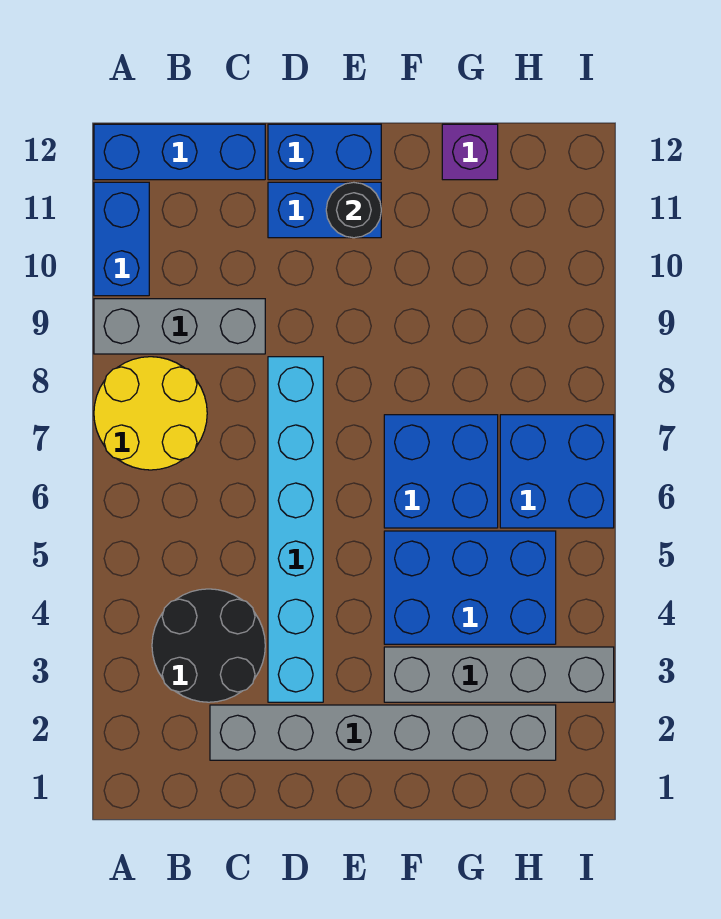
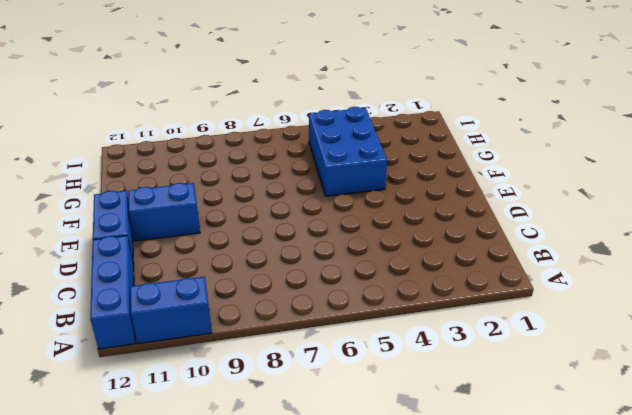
blue 1x2 brick [128,183,200,241] -> blue 1x2 brick turned to [268,182,381,238]
none -> yellow 2x2 round brick [94,357,207,470]
none -> grey 1x3 brick [94,299,265,354]
none -> black 2x2 round brick [152,589,265,702]

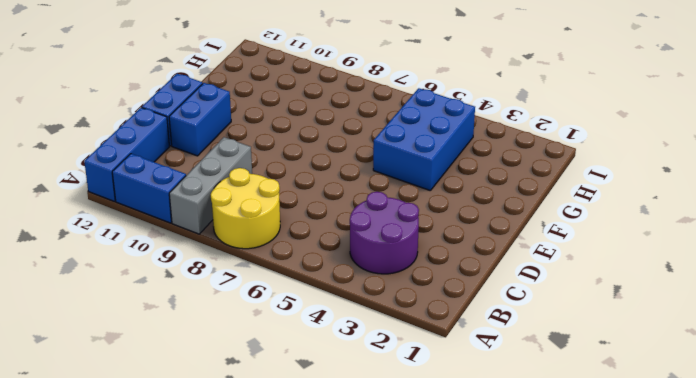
purple 2x2 round brick [350,192,419,274] -> black 2x2 round brick [152,589,265,702]
none -> grey 1x6 brick [210,705,556,760]
none -> cyan 1x6 brick [268,357,323,702]
none -> grey 1x4 brick [384,647,614,702]

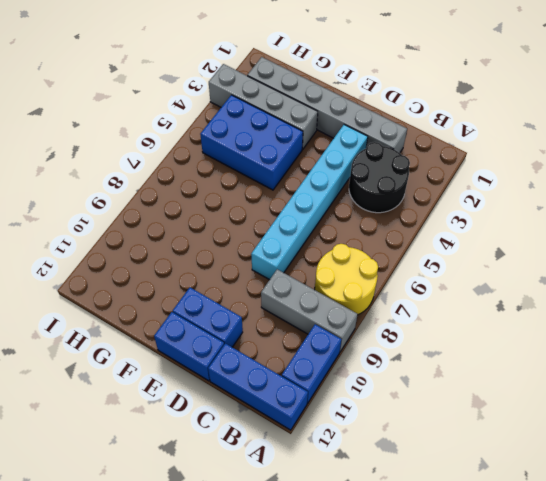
none -> blue 2x2 brick [384,415,498,528]
none -> purple 1x1 brick [442,124,498,180]
none -> blue 2x2 brick [500,415,614,528]

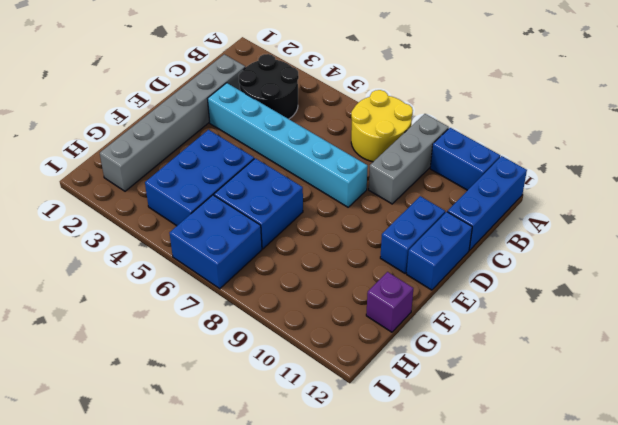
none -> grey 1x4 brick [384,647,614,702]
none -> black 1x1 round brick [326,182,381,238]

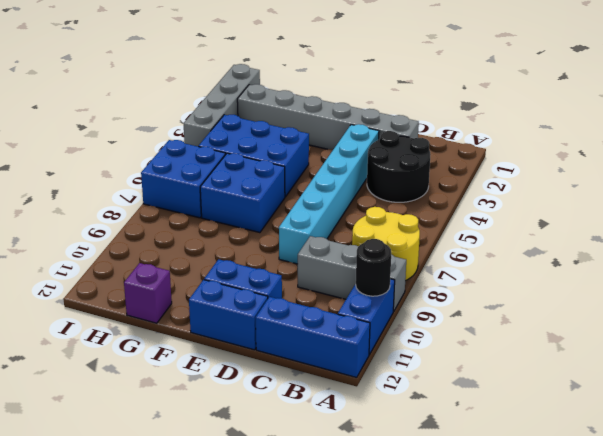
black 1x1 round brick [356,239,391,296] -> black 1x1 round brick moved to [326,182,381,238]
grey 1x4 brick [183,64,260,146] -> grey 1x4 brick turned to [384,647,614,702]

